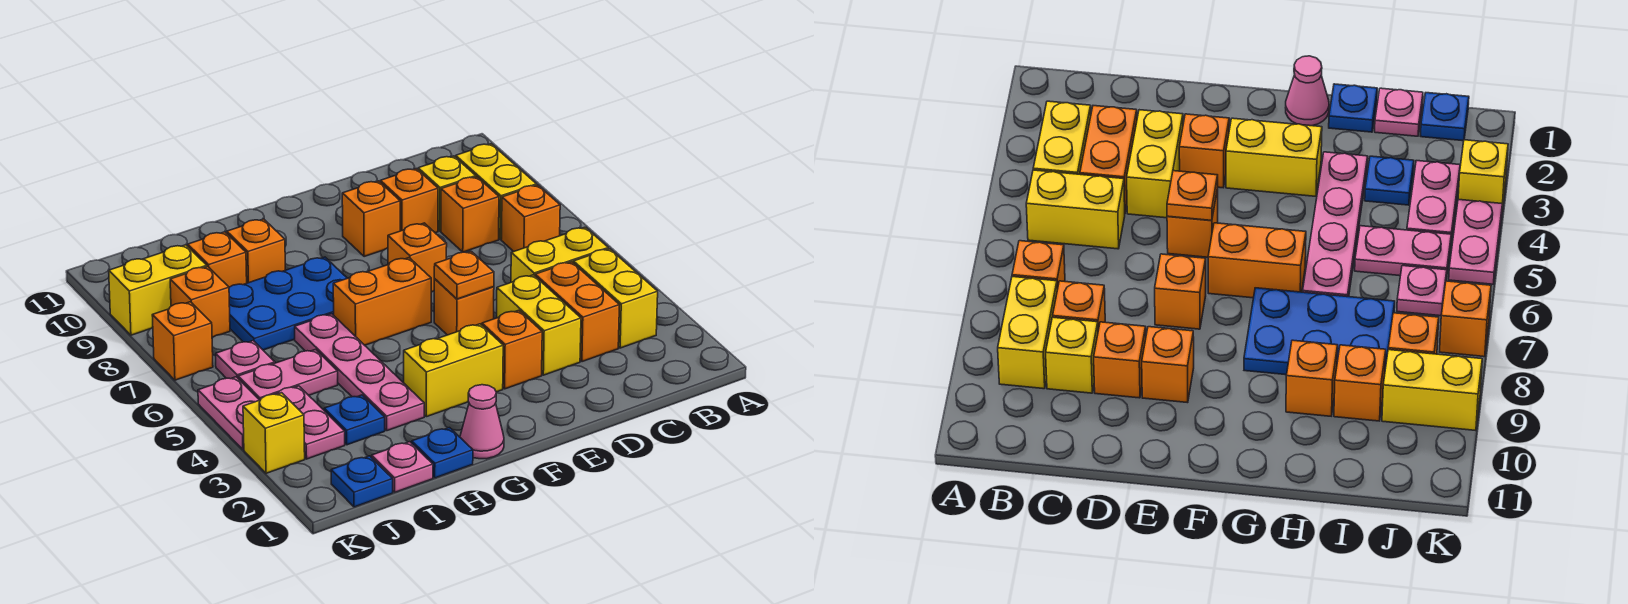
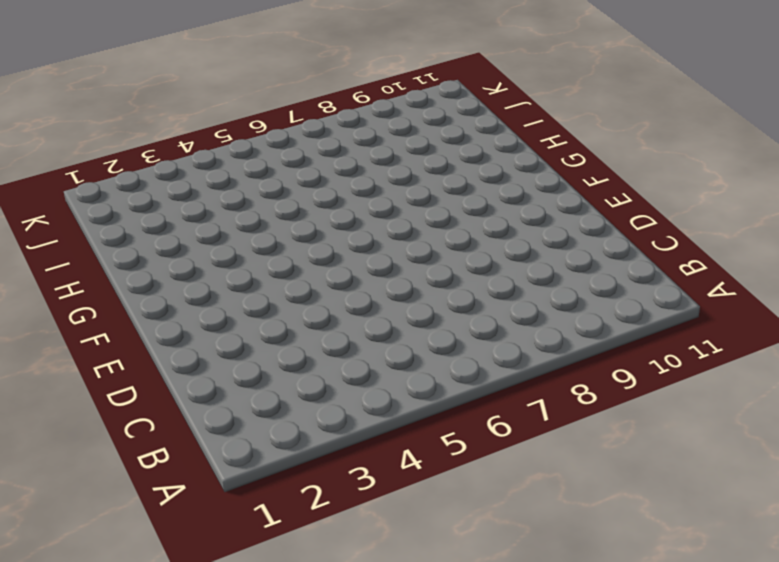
none -> yellow 1x2 brick [573,249,658,348]
none -> yellow 1x2 brick [511,227,608,282]
none -> orange 1x1 brick [501,185,560,252]
none -> yellow 1x2 brick [456,144,537,239]

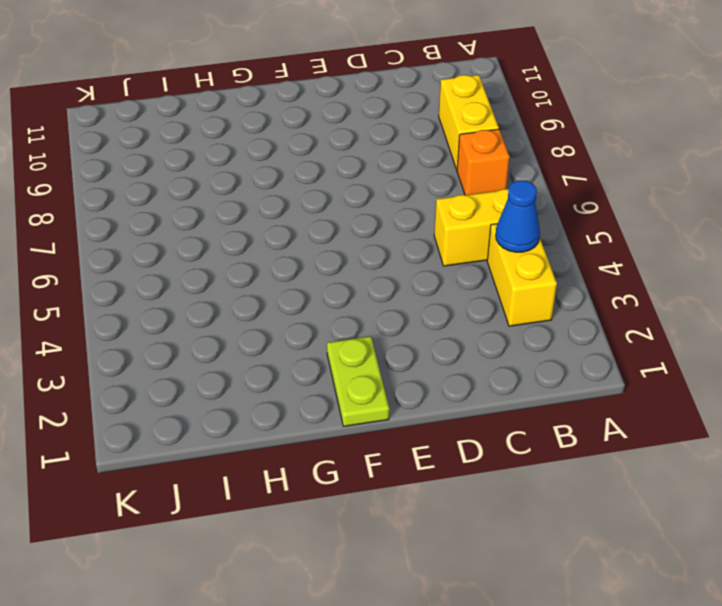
blue 1x1 cone [496,180,540,252] -> none
lime 1x2 plate [327,336,389,426] -> none
none -> orange 1x2 brick [535,262,619,362]
none -> orange 1x1 brick [441,177,499,252]
none -> yellow 1x1 brick [418,156,476,231]
none -> yellow 1x2 brick [497,275,581,375]

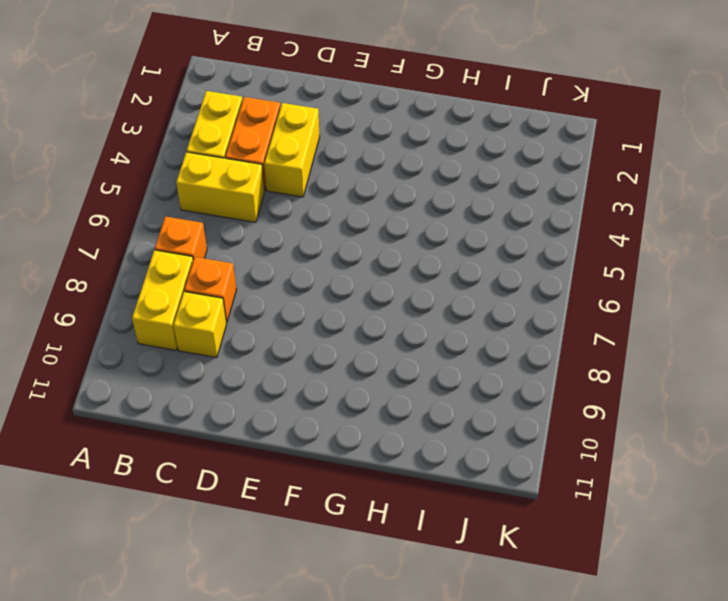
none -> orange 1x1 brick [380,169,438,233]
none -> orange 1x1 brick [482,310,542,389]
none -> orange 1x1 brick [434,279,494,335]
none -> orange 1x1 brick [388,223,447,292]

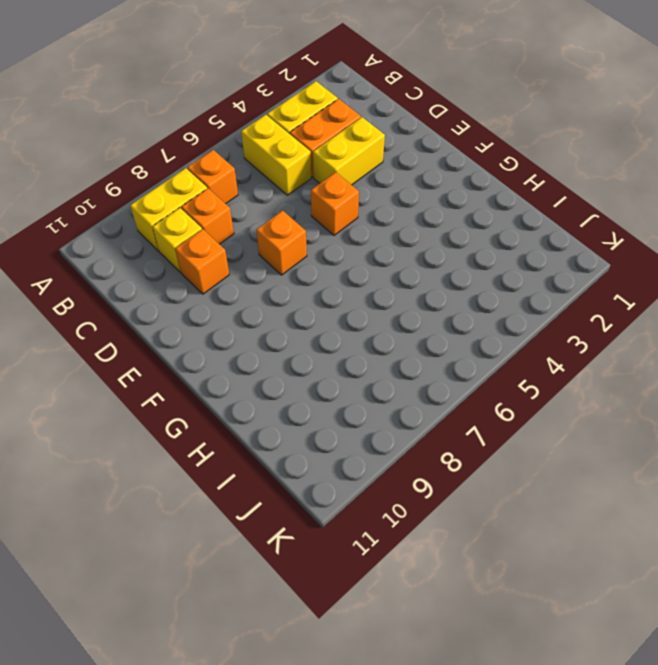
none -> orange 1x1 brick [482,310,542,389]
none -> orange 1x1 brick [342,181,400,257]
none -> yellow 1x2 brick [404,324,503,417]
none -> orange 1x2 brick [333,258,431,345]

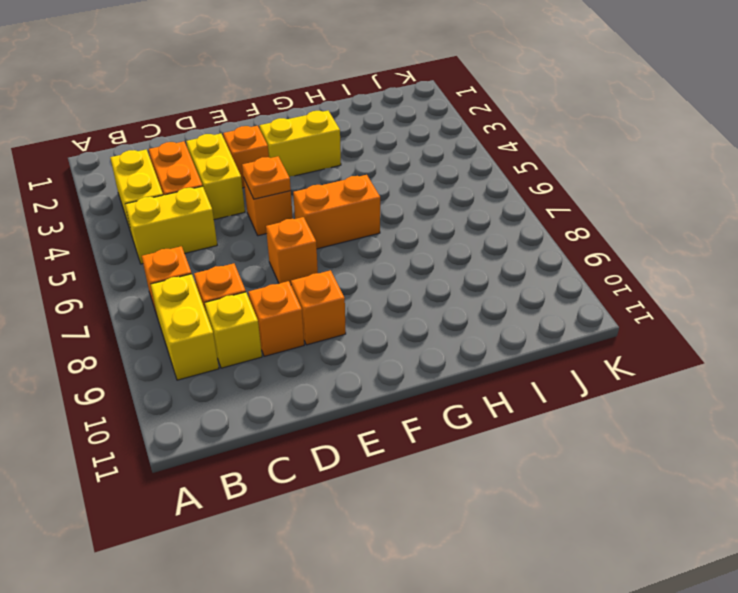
none -> pink 1x1 cone [460,385,504,459]
none -> blue 2x3 plate [229,257,347,350]
none -> blue 1x1 plate [412,428,473,478]
none -> pink 1x4 plate [295,314,424,431]

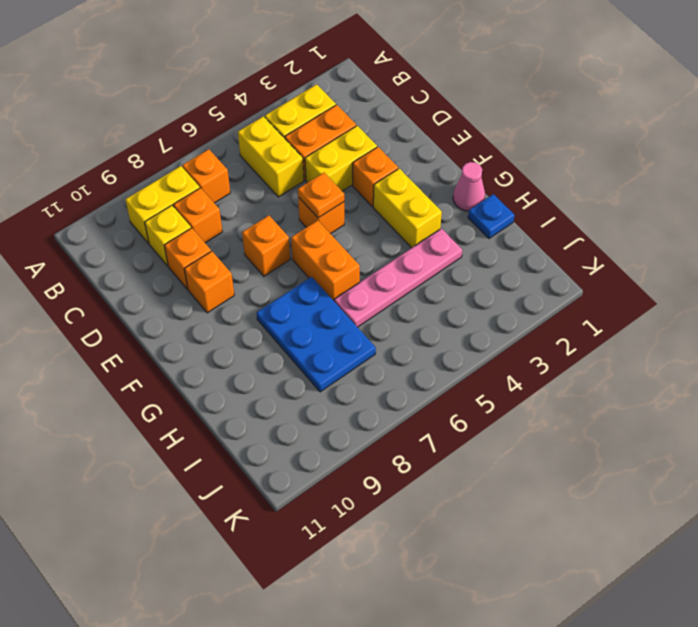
none -> orange 1x1 brick [227,219,285,283]
none -> pink 1x1 plate [372,442,433,492]
none -> blue 1x1 plate [324,395,385,445]
none -> pink 1x2 plate [238,349,338,400]

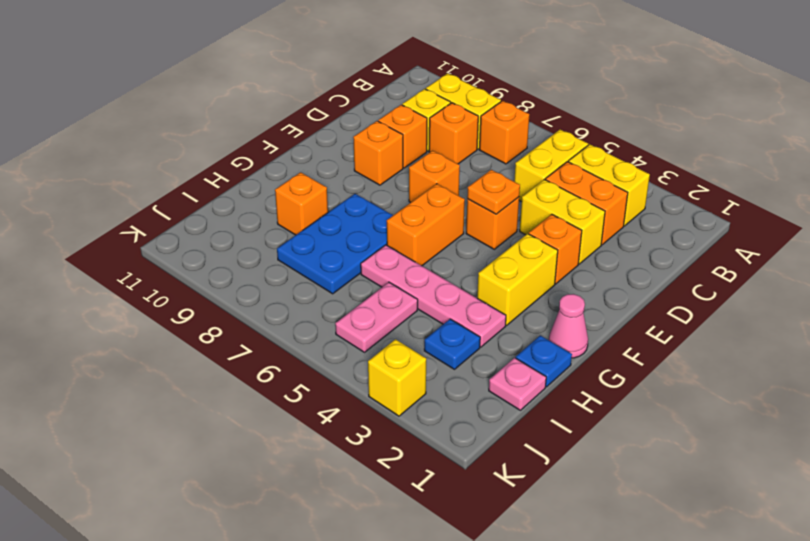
none -> orange 1x1 brick [188,232,247,287]
none -> blue 1x1 plate [331,456,393,507]
none -> pink 1x2 plate [275,386,345,459]
none -> pink 1x1 plate [216,341,275,379]

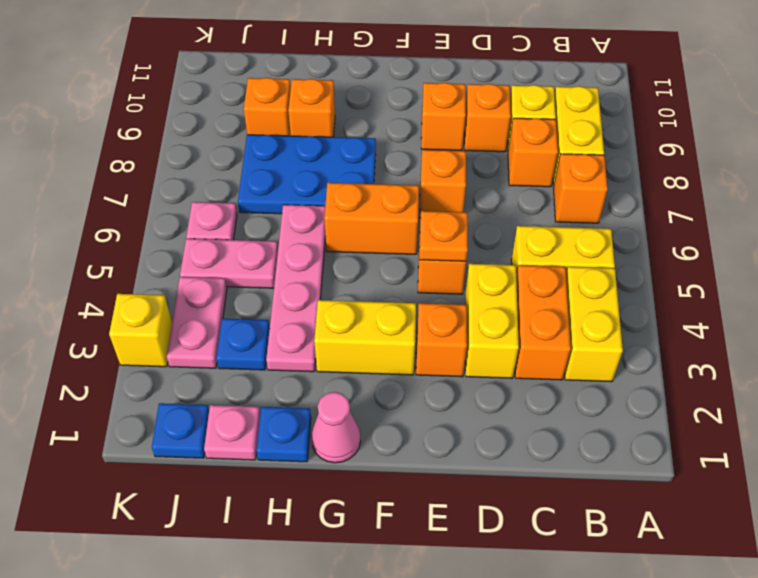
none -> orange 1x1 brick [170,267,230,337]
none -> yellow 1x2 brick [109,245,207,335]
none -> pink 1x2 plate [198,377,259,450]
none -> orange 1x1 brick [152,302,213,380]

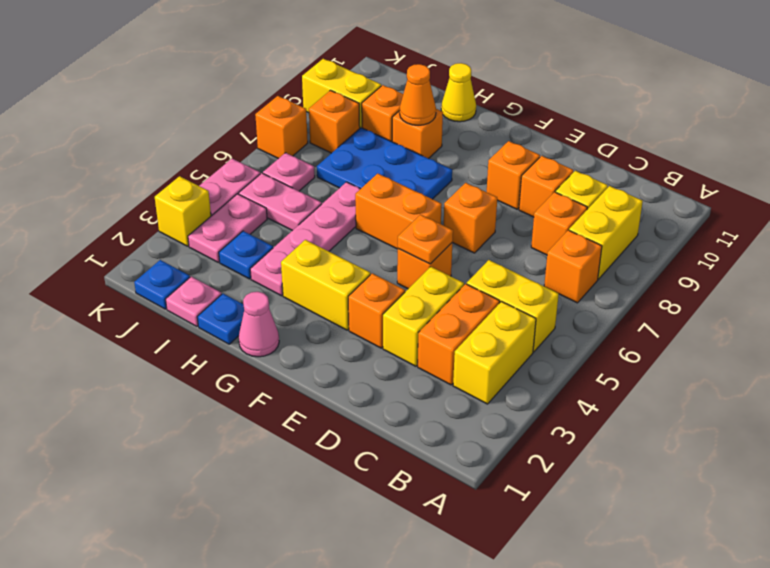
orange 1x1 cone [400,64,436,125] -> none
yellow 1x1 cone [441,63,476,122] -> none

